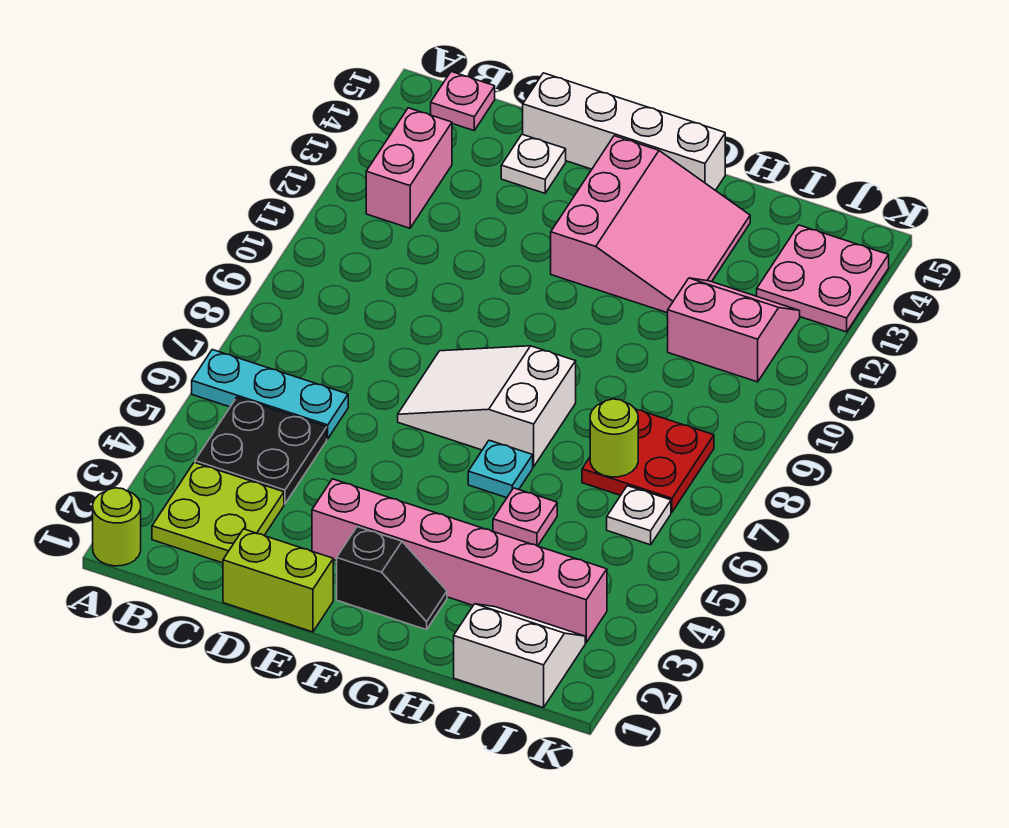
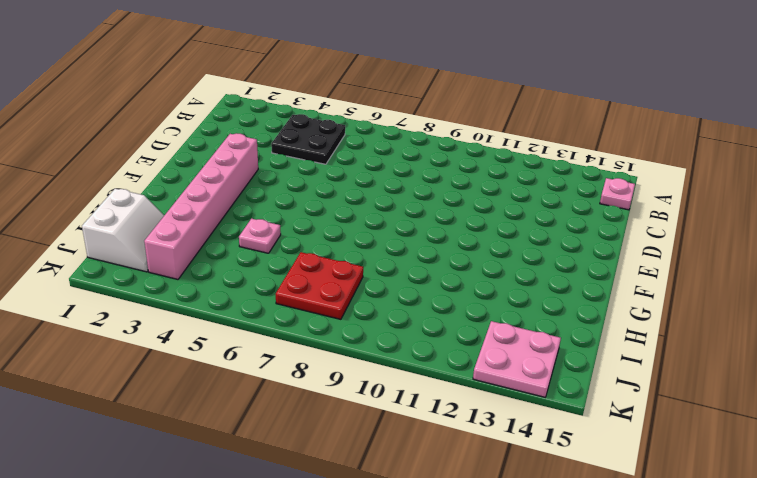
none -> lime 1x1 round brick [93,488,141,566]
none -> cyan 1x3 plate [192,350,348,439]
none -> lime 2x2 plate [152,462,284,563]

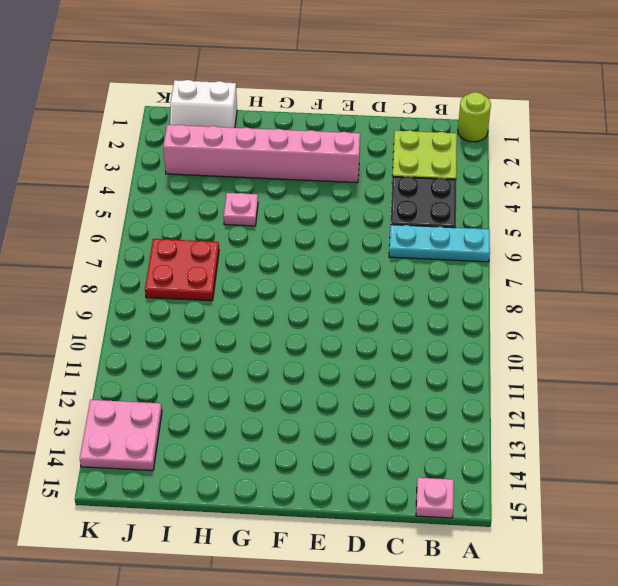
none -> pink 1x2 brick [366,108,452,228]
none -> lime 1x2 brick [223,529,333,632]
none -> white 1x1 plate [501,134,566,193]

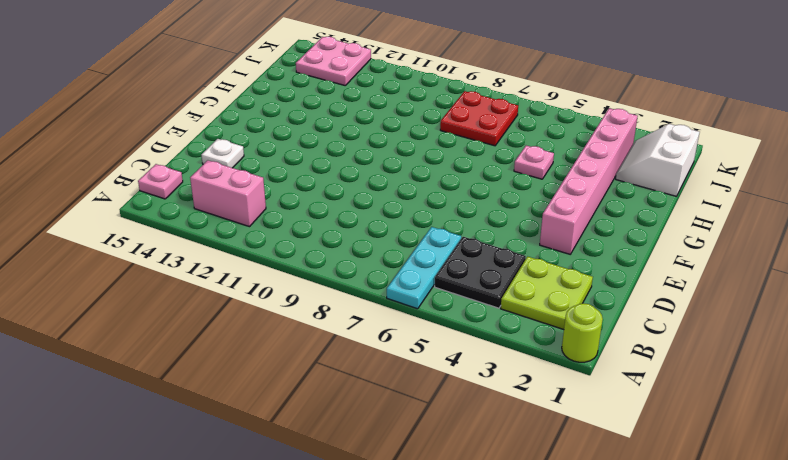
none -> lime 1x2 brick [223,529,333,632]
none -> white 1x4 brick [523,73,725,190]
none -> white 2x3 slope [398,346,576,467]

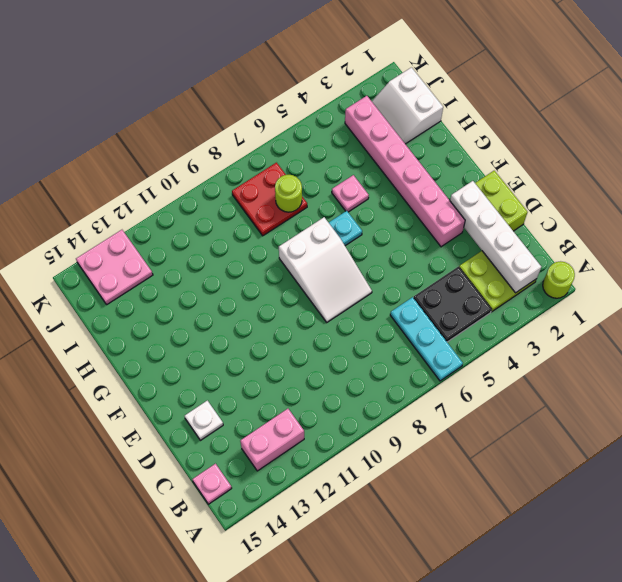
white 1x4 brick [450,181,541,293] -> white 1x4 brick moved to [523,73,725,190]
none -> black 1x2 slope [337,527,447,630]
none -> pink 3x3 slope [551,136,750,313]
none -> pink 2x2 slope [668,278,800,382]

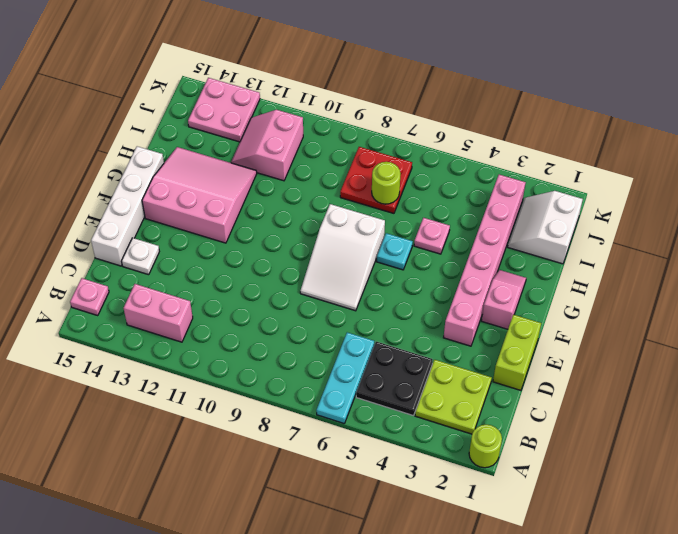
pink 1x2 slope [482,270,526,329] -> black 1x2 slope [337,527,447,630]
none -> white 1x1 plate [607,486,671,545]

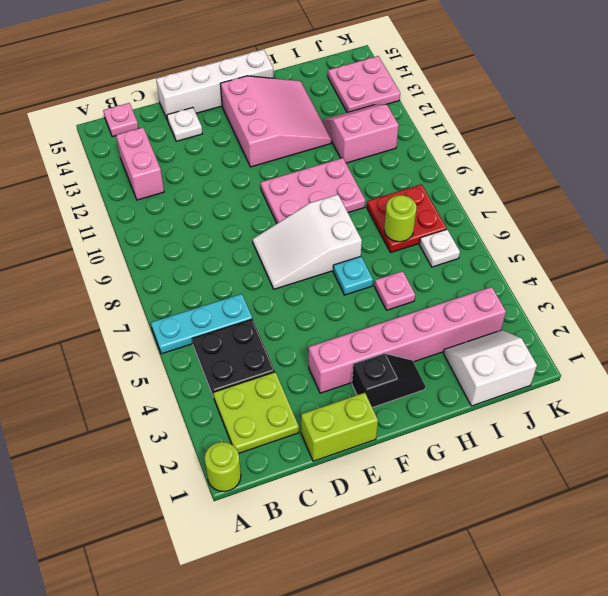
pink 2x3 plate [261,158,365,223] -> none

